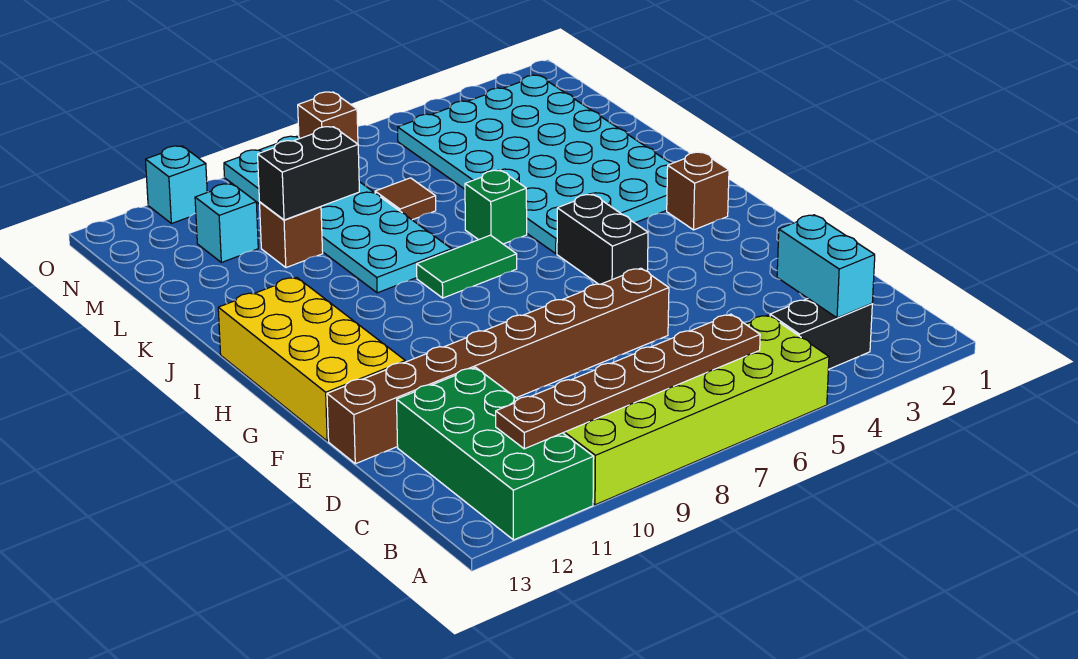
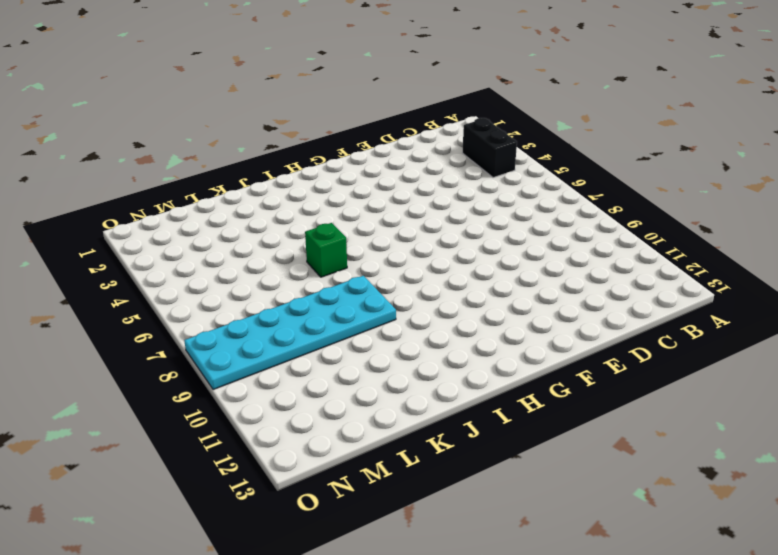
none -> lime 2x6 brick [563,315,829,505]
none -> green 2x4 brick [397,367,594,540]
none -> brown 1x8 brick [327,268,669,464]

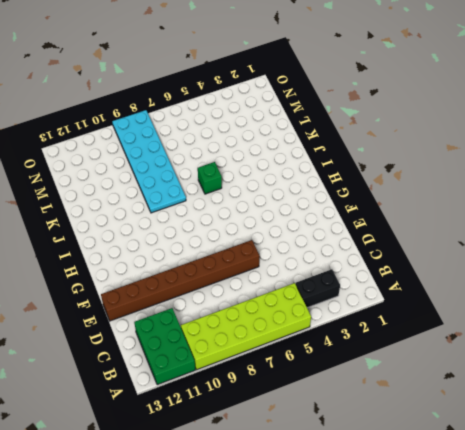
green 2x3 brick [134,308,195,385] -> green 2x4 brick [397,367,594,540]
none -> yellow 2x4 brick [218,277,405,441]
none -> black 1x2 brick [557,194,648,284]
none -> brown 1x1 brick [667,152,729,230]

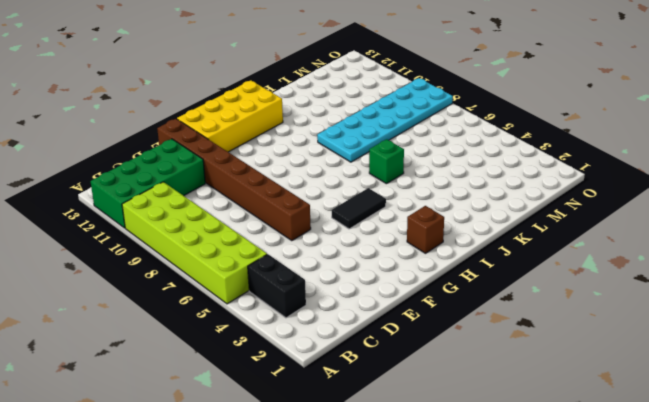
black 1x2 tile [332,188,386,229] -> black 1x2 brick [557,194,648,284]
none -> cyan 4x6 plate [398,75,671,254]
none -> green 1x2 tile [417,235,517,298]
none -> brown 1x1 tile [375,178,436,220]

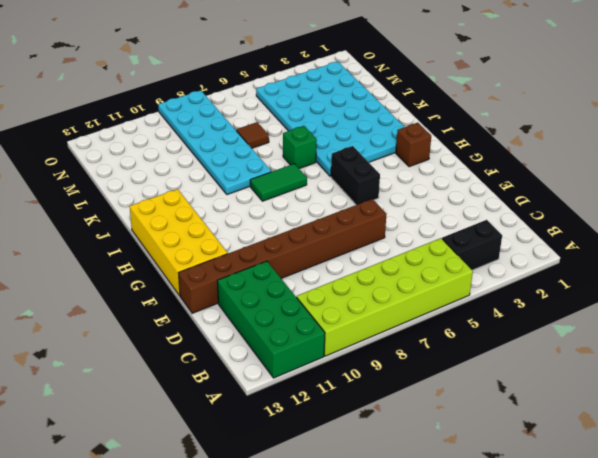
none -> brown 1x1 brick [260,202,323,268]
none -> cyan 1x1 brick [195,184,258,262]
none -> brown 1x1 brick [298,92,358,144]

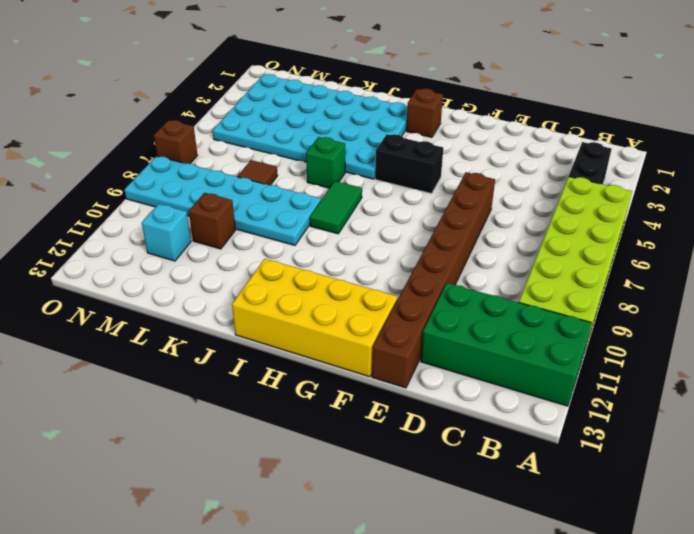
none -> cyan 1x1 brick [146,146,207,224]
none -> cyan 1x2 brick [777,215,875,318]
none -> brown 1x6 plate [496,314,760,449]

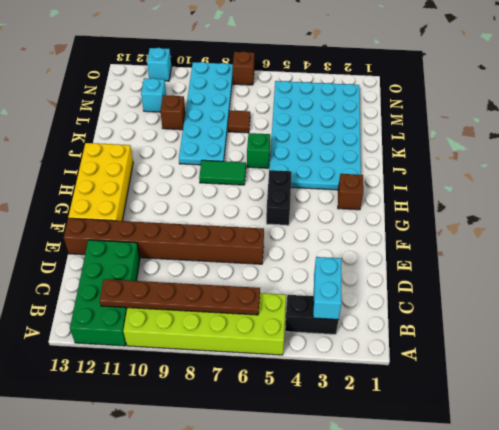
none -> black 1x2 brick [258,127,359,220]

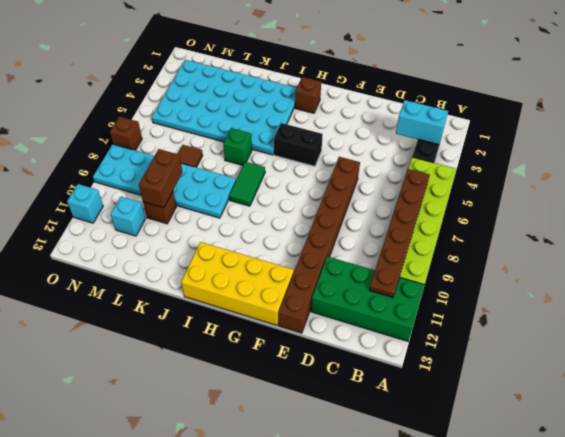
brown 1x2 brick [139,149,183,208] -> black 1x2 brick [258,127,359,220]

